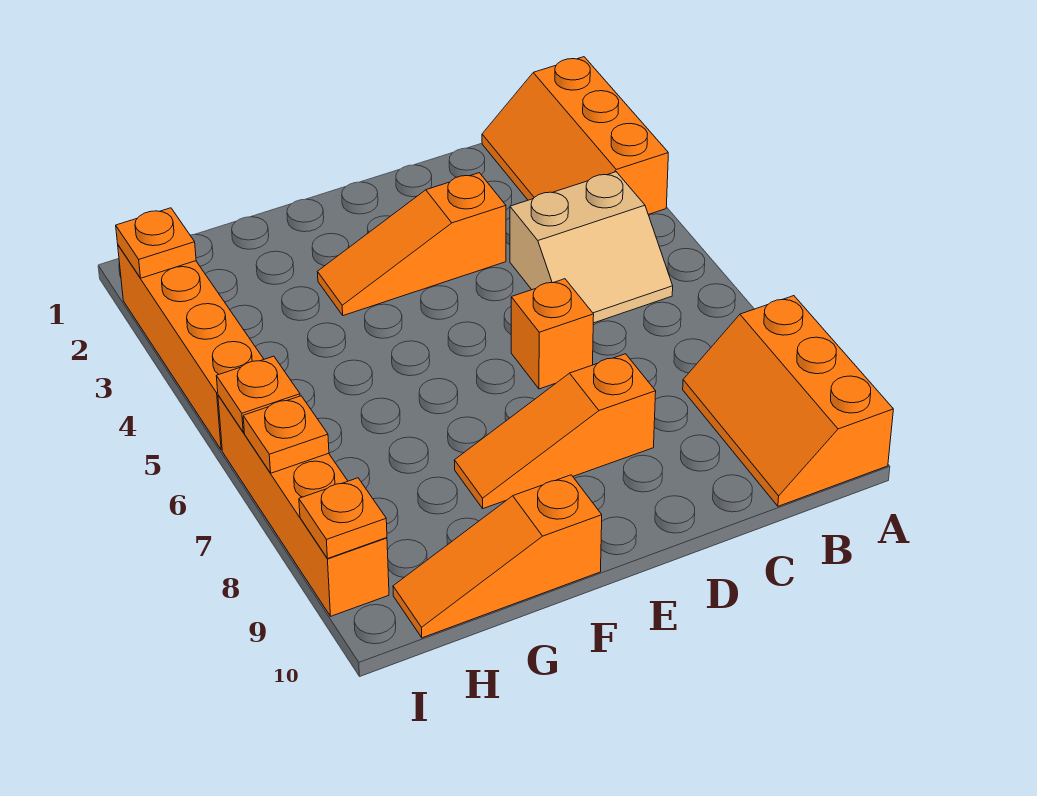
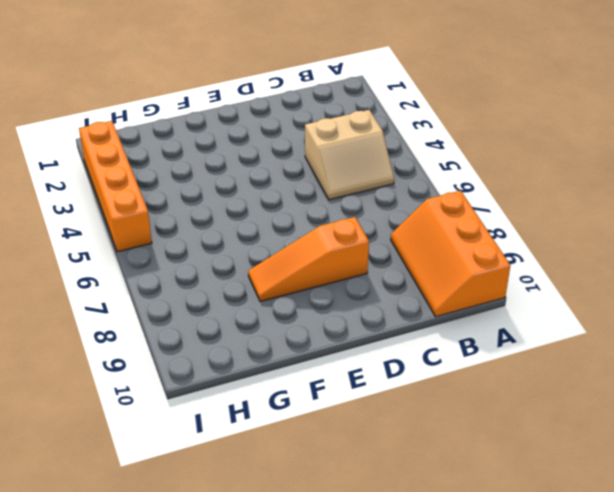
none -> orange 2x3 slope [482,57,668,215]
none -> orange 1x3 slope [318,173,506,316]
none -> orange 1x1 brick [511,279,594,389]

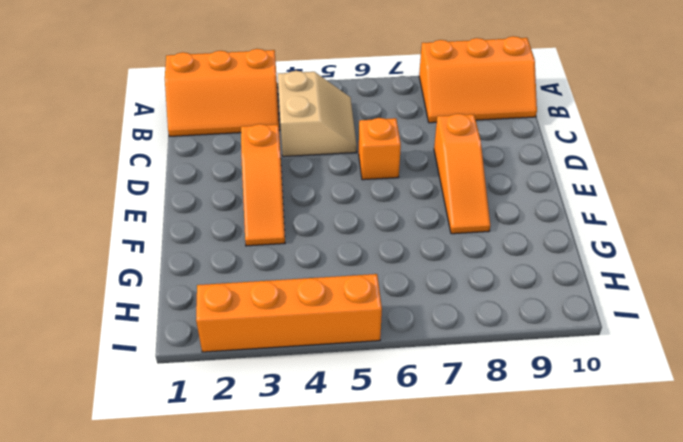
none -> orange 1x3 slope [393,475,602,638]
none -> orange 1x4 brick [218,395,389,616]
none -> orange 1x1 plate [116,208,196,278]

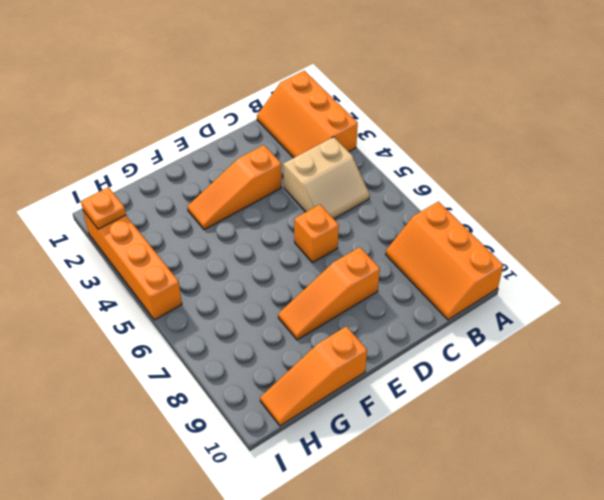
none -> orange 1x4 brick [218,395,389,616]
none -> orange 1x1 plate [216,356,300,432]
none -> orange 1x1 plate [243,396,329,473]

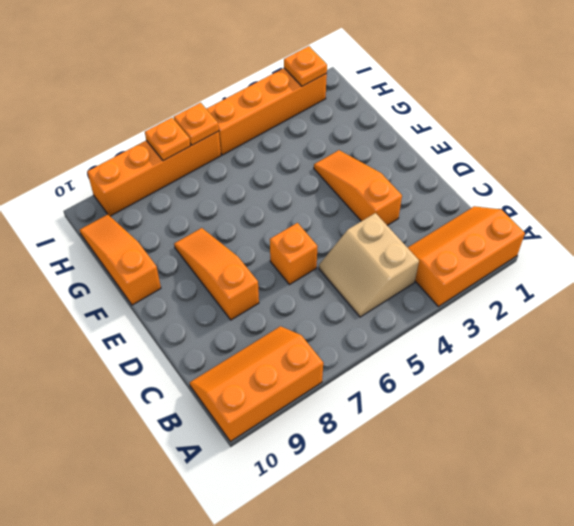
none -> orange 1x1 plate [299,478,387,559]

